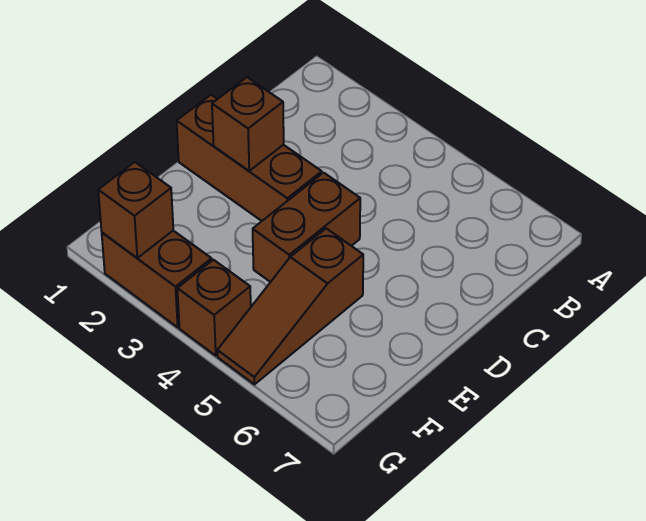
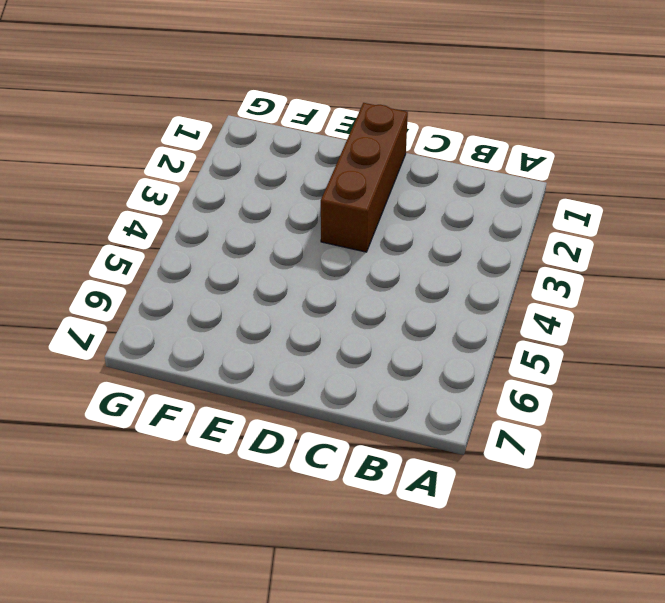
none -> brown 1x2 brick [253,173,360,282]
none -> brown 1x3 slope [217,229,363,384]

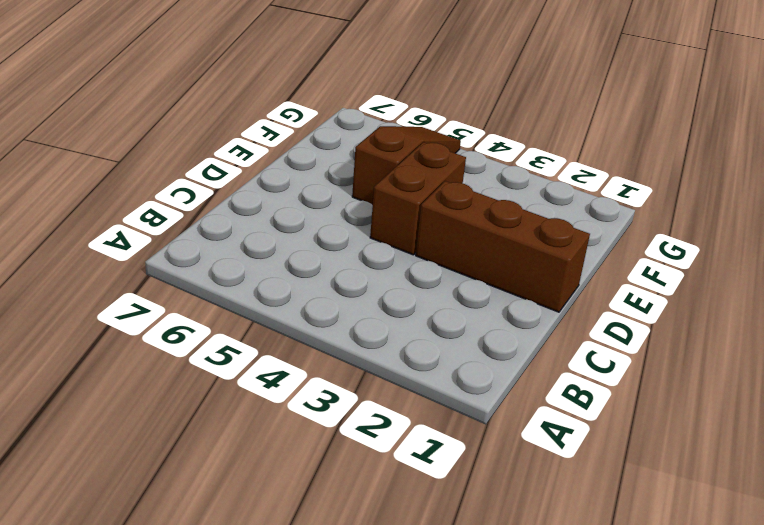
none -> brown 1x2 brick [102,231,212,327]
none -> brown 1x1 brick [177,260,251,356]

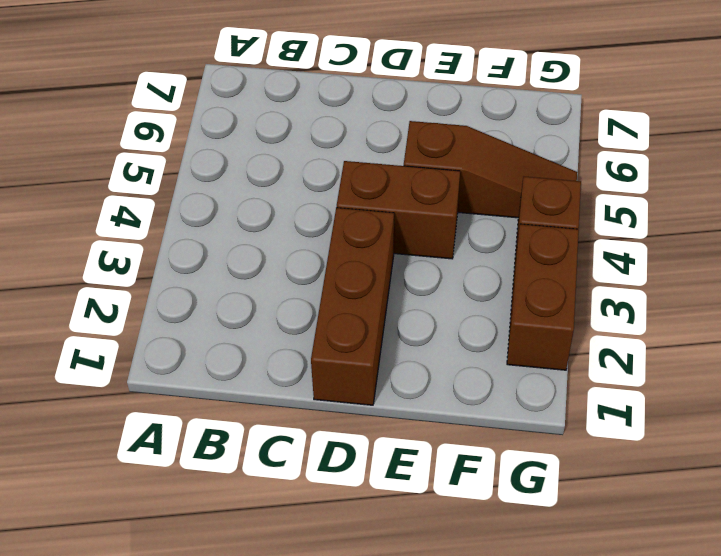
none -> brown 1x1 brick [212,77,284,171]
none -> brown 1x1 brick [98,162,173,258]

